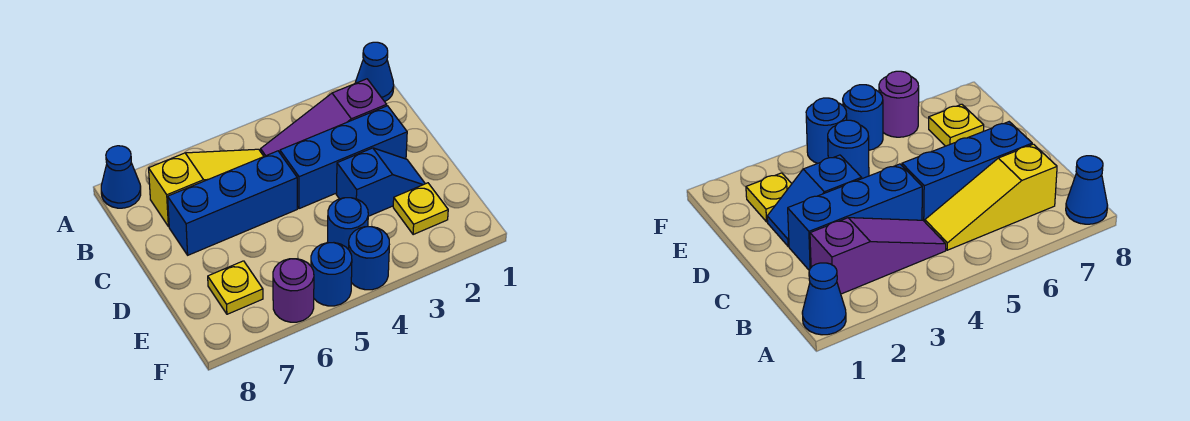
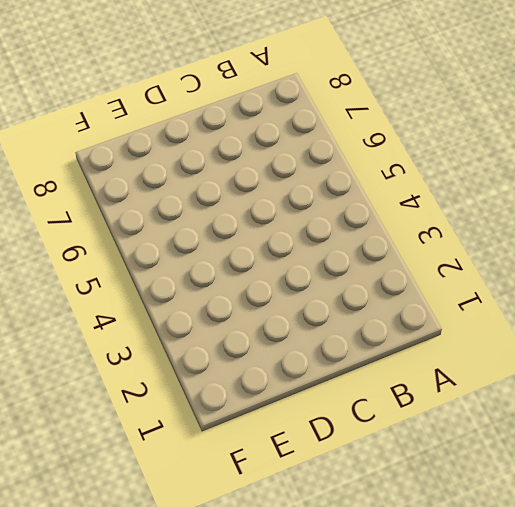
none -> blue 1x1 cone [355,42,394,102]
none -> blue 1x1 cone [101,146,141,208]
none -> purple 1x3 slope [261,79,387,156]

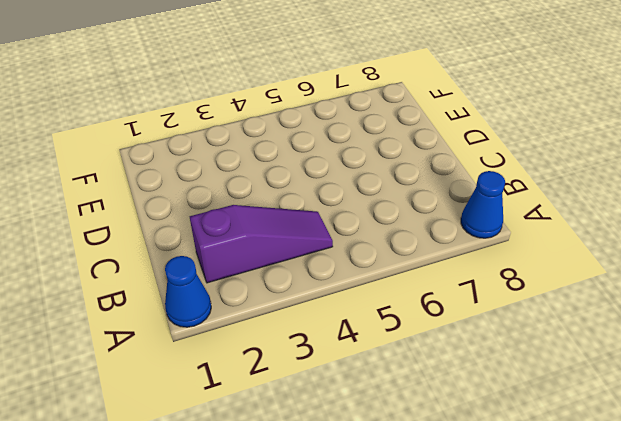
none -> yellow 1x3 slope [149,149,264,227]
none -> blue 1x3 brick [280,106,407,209]
none -> blue 1x3 brick [168,151,297,255]

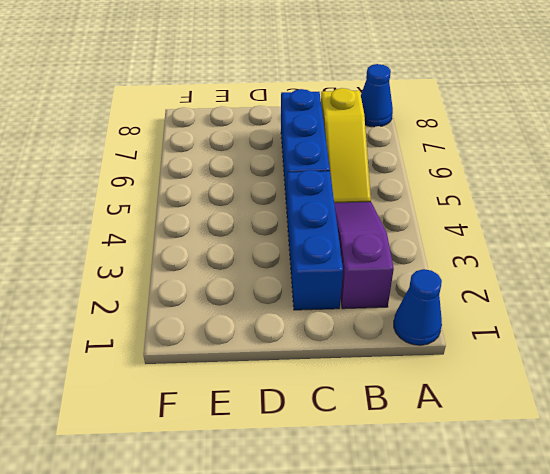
none -> blue 1x2 slope [336,148,425,216]
none -> yellow 1x1 plate [393,183,448,235]
none -> blue 1x1 round brick [327,198,368,250]

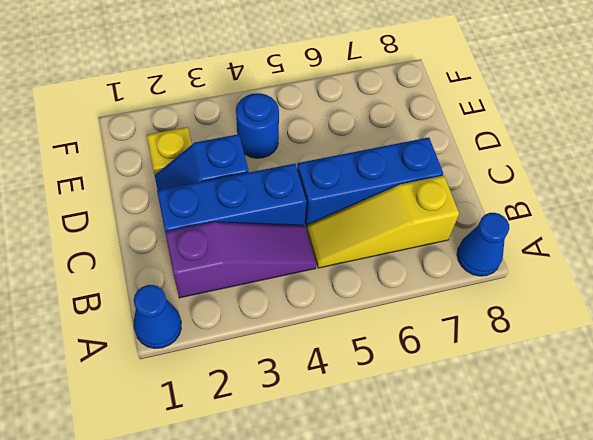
none -> yellow 1x1 plate [208,261,263,314]
none -> blue 1x1 round brick [349,227,389,290]
none -> blue 1x1 round brick [311,243,352,306]

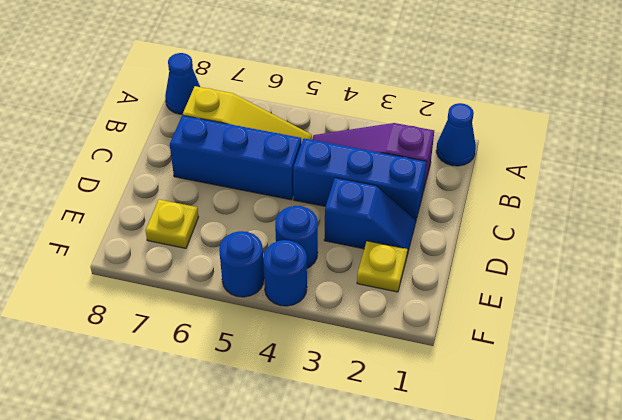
none -> purple 1x1 round brick [273,259,314,322]

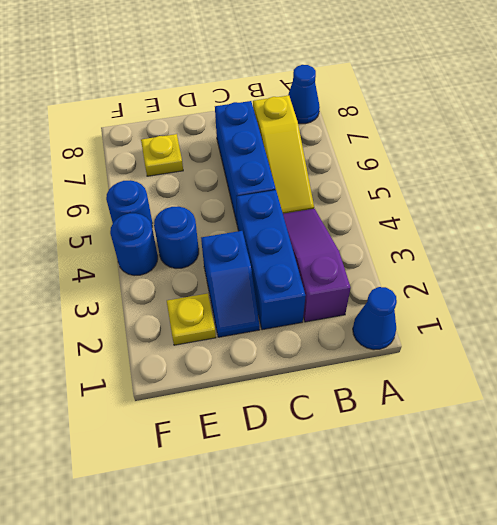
none -> purple 1x1 round brick [273,259,314,322]

